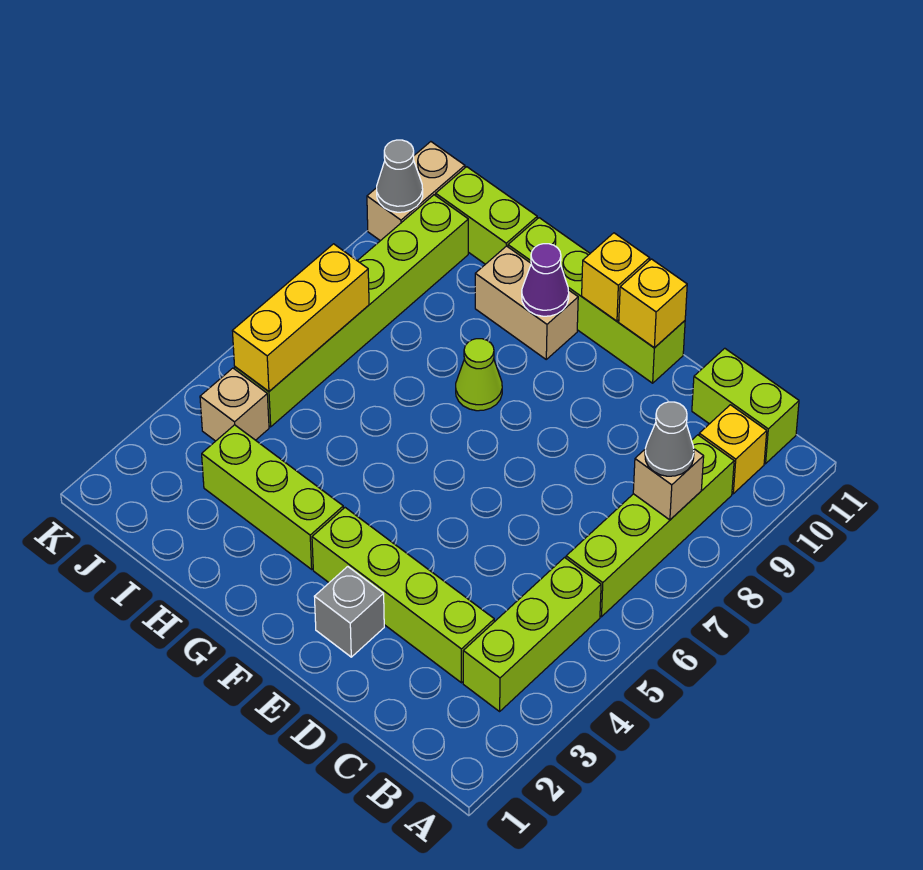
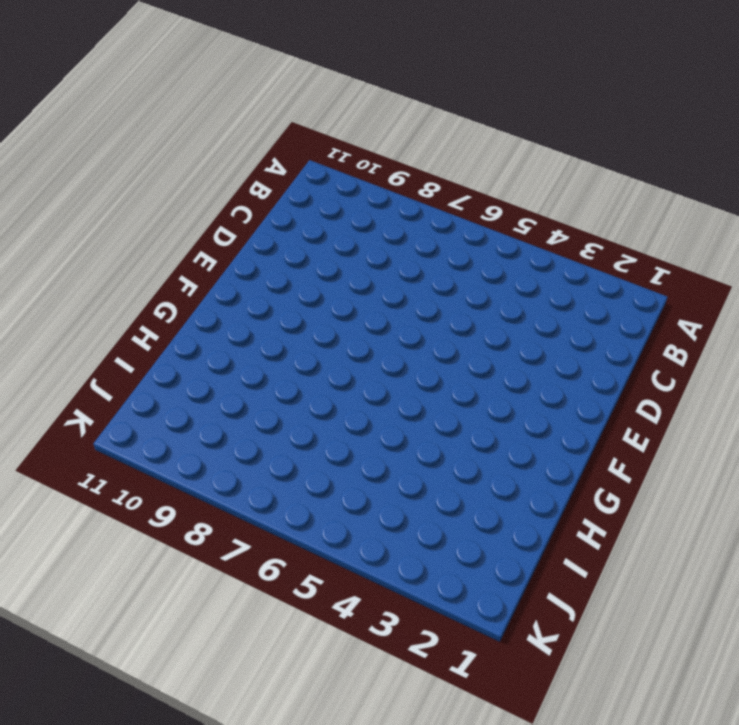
none -> lime 1x3 brick [463,558,601,711]
none -> lime 1x4 brick [566,435,734,617]
none -> yellow 1x1 brick [699,405,767,494]

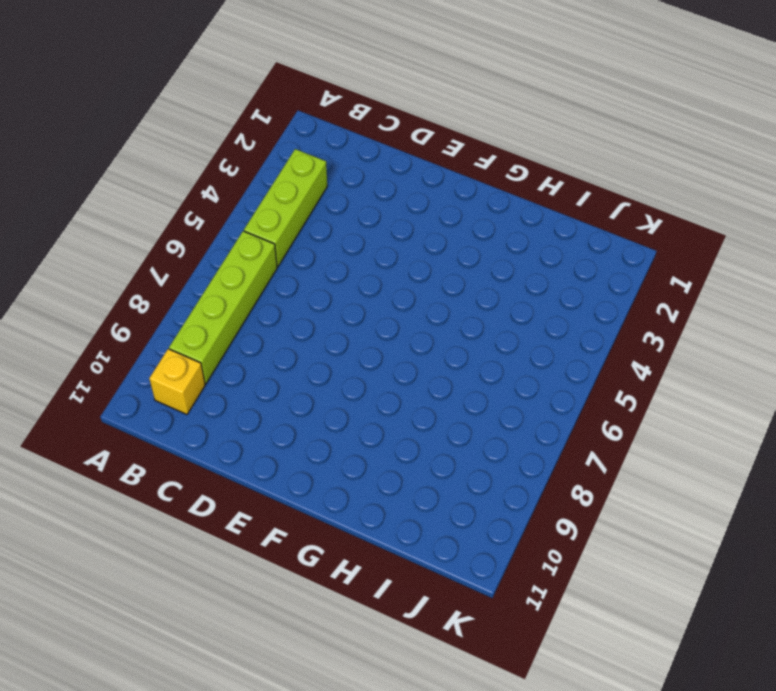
none -> lime 1x2 brick [692,348,799,464]
none -> lime 1x4 brick [312,508,494,683]
none -> grey 1x1 brick [314,567,384,657]

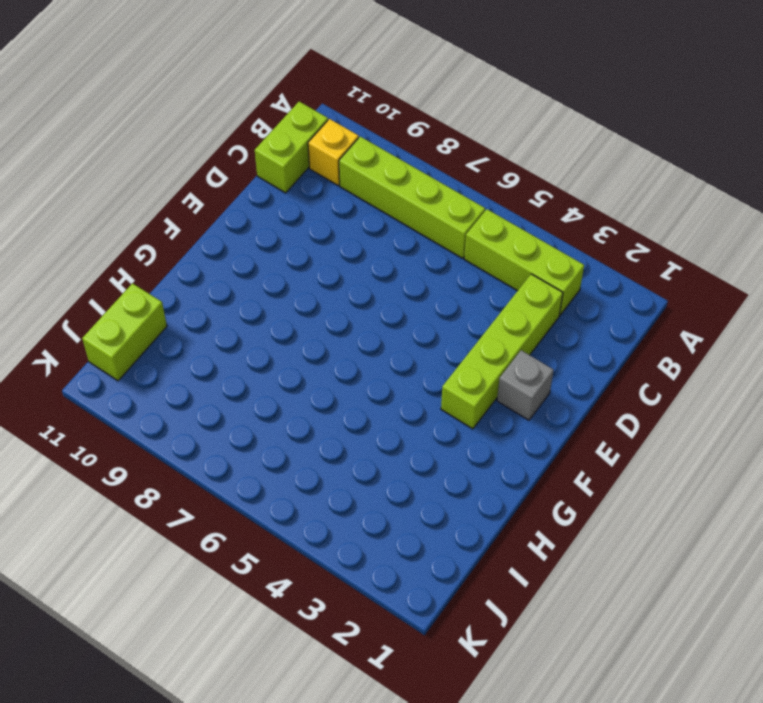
none -> lime 1x4 brick [508,218,685,383]
none -> lime 1x3 brick [202,425,343,569]
none -> lime 1x1 cone [456,339,502,411]

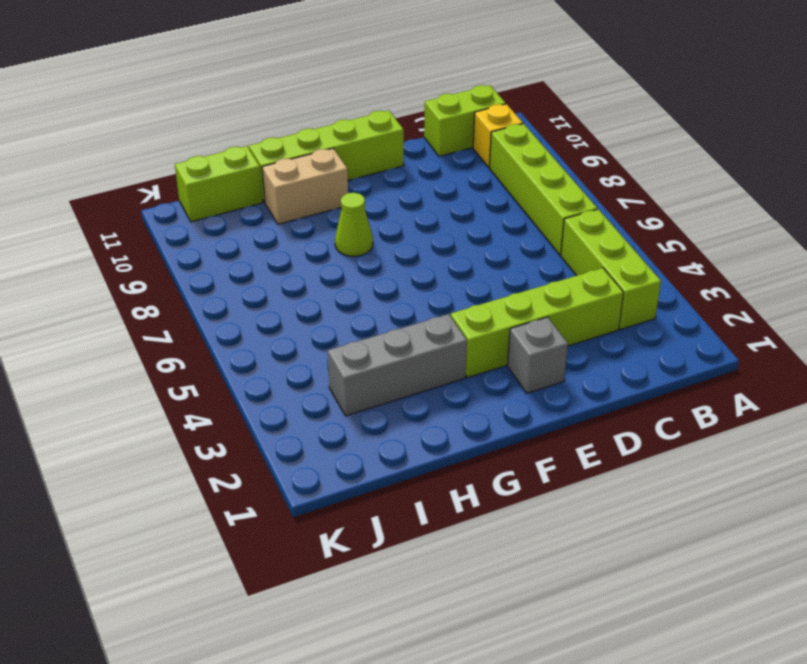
grey 1x3 brick [328,314,467,416] -> lime 1x3 brick [202,425,343,569]
none -> tan 1x1 brick [200,368,269,441]
none -> lime 1x6 brick [235,195,468,427]
none -> tan 1x2 brick [367,142,465,241]

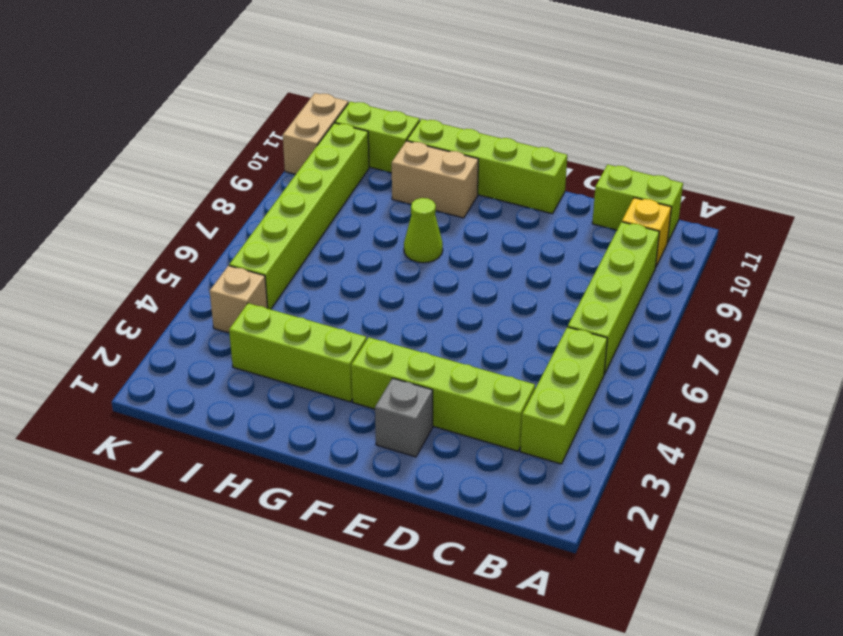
none -> tan 1x1 brick [633,449,704,520]
none -> yellow 1x1 brick [619,259,687,348]
none -> yellow 1x1 brick [582,233,650,321]

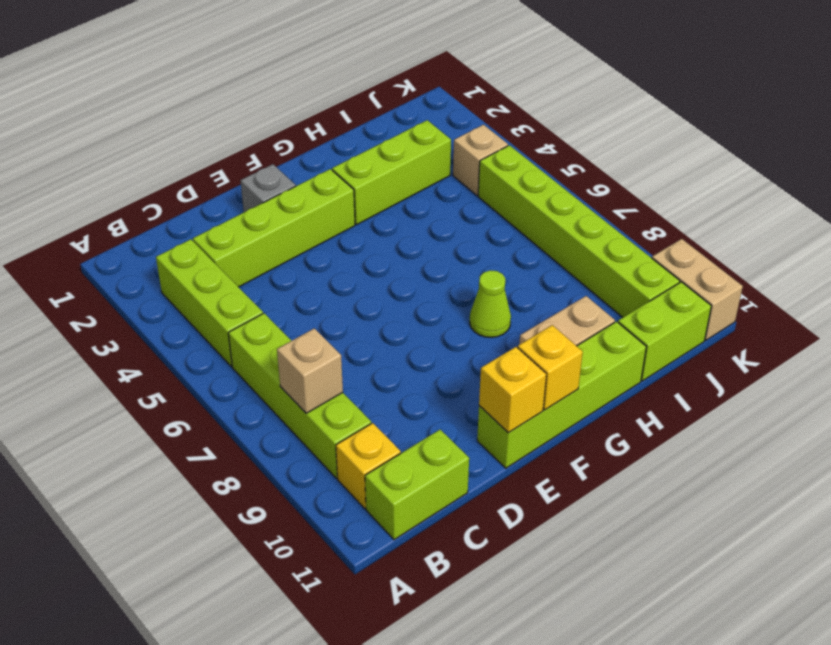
none -> purple 1x1 cone [522,244,569,316]
none -> yellow 1x3 brick [233,244,369,391]
none -> grey 1x1 cone [377,140,423,212]

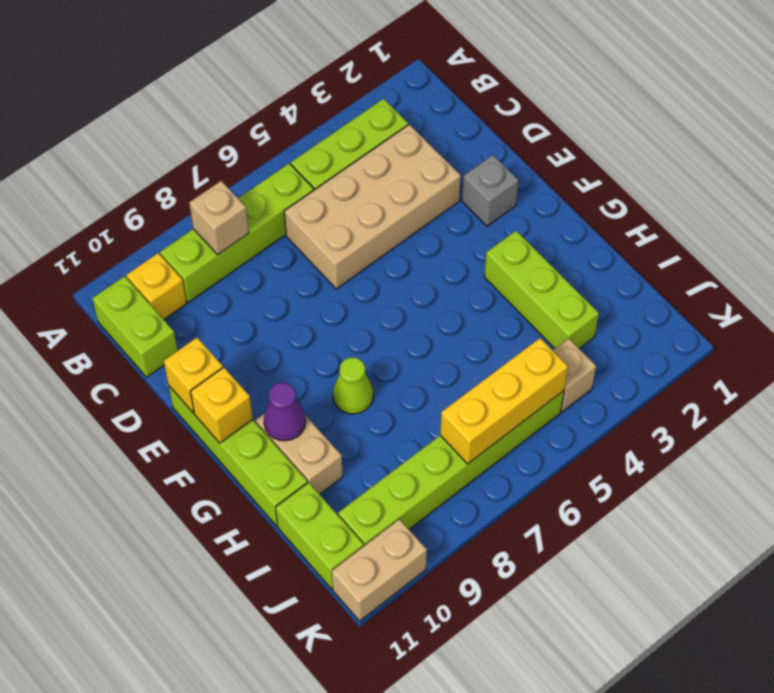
tan 2x4 brick [284,124,461,289] -> lime 1x4 brick [312,508,494,683]
none -> grey 1x1 cone [377,140,423,212]
none -> grey 1x1 cone [645,402,694,476]

